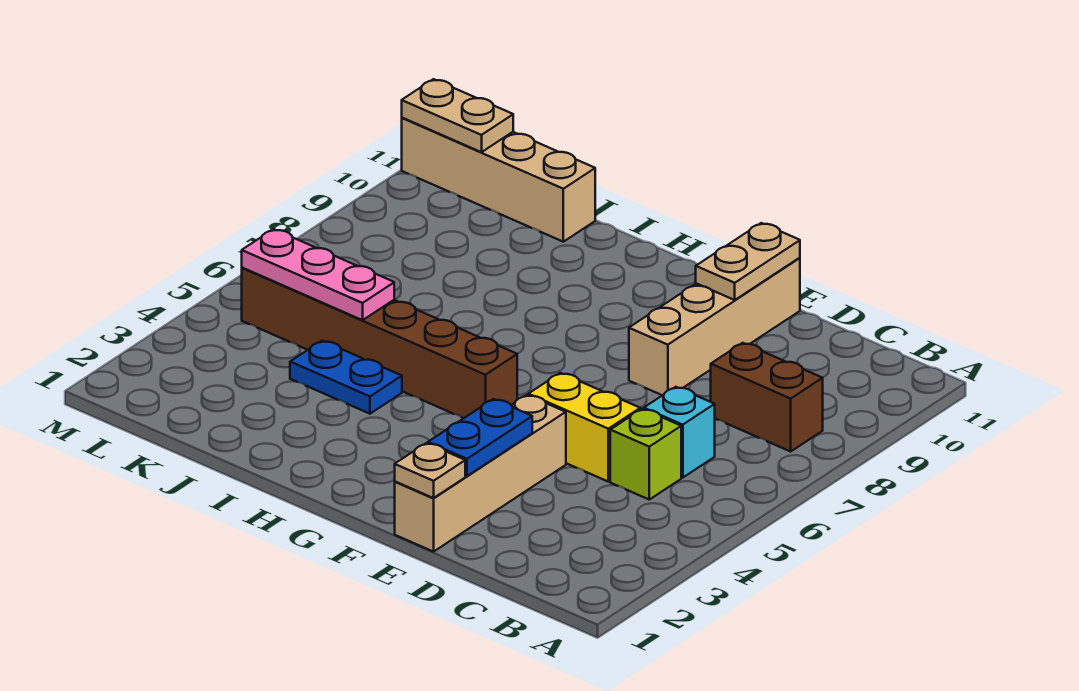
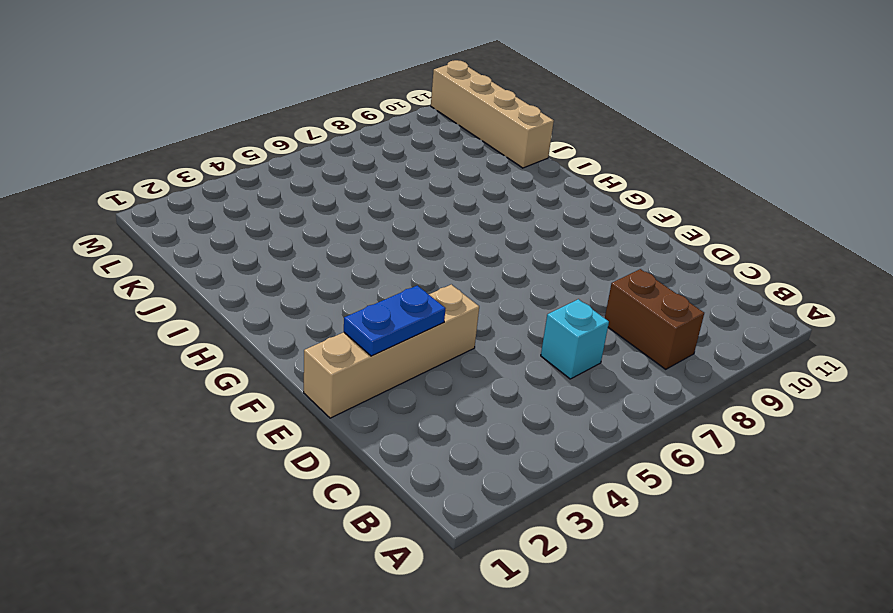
none -> lime 1x1 brick [610,409,681,499]
none -> yellow 1x2 brick [528,373,640,482]
none -> tan 1x4 brick [629,258,800,395]

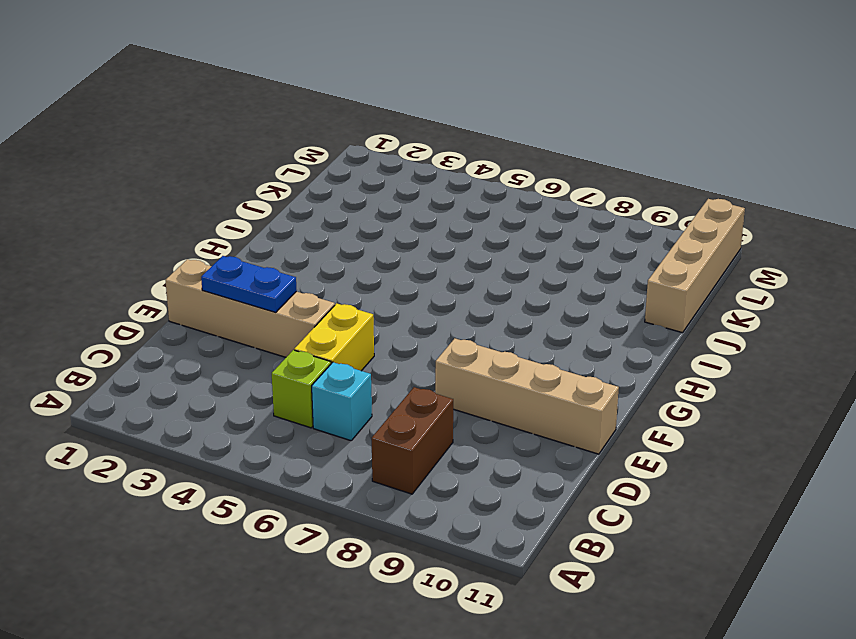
none -> brown 1x6 brick [242,268,517,418]
none -> blue 1x2 plate [290,341,402,414]
none -> tan 1x1 plate [395,443,465,498]

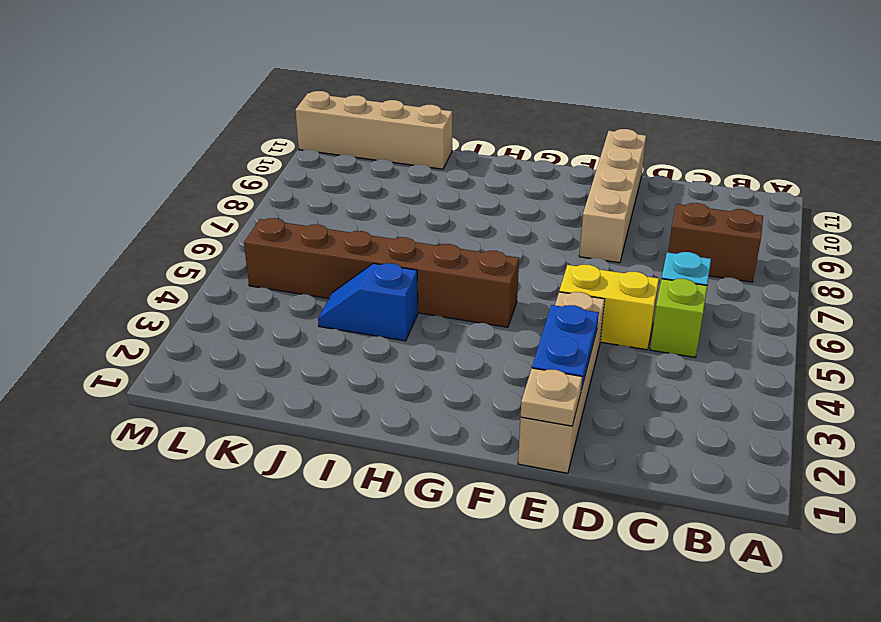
blue 1x2 slope [318,263,418,341] -> blue 1x2 plate [290,341,402,414]
none -> tan 1x2 plate [696,223,800,300]
none -> pink 1x3 plate [242,229,394,320]
none -> tan 1x2 plate [402,79,513,152]

